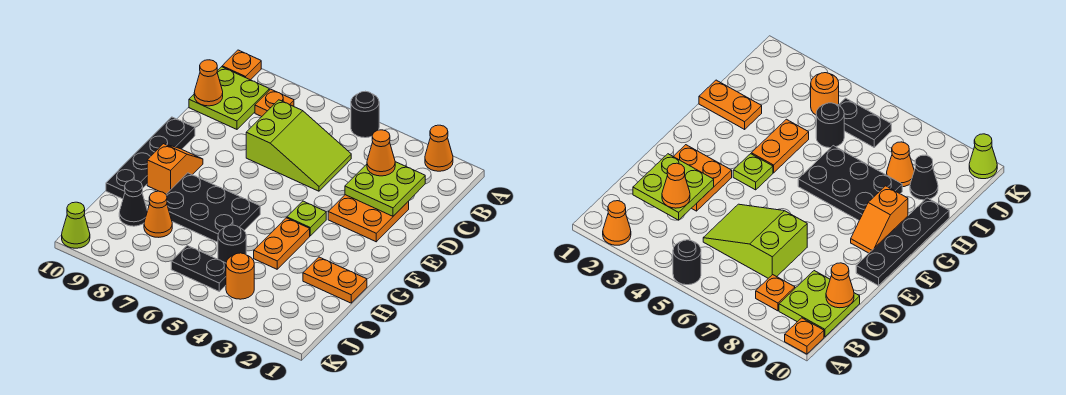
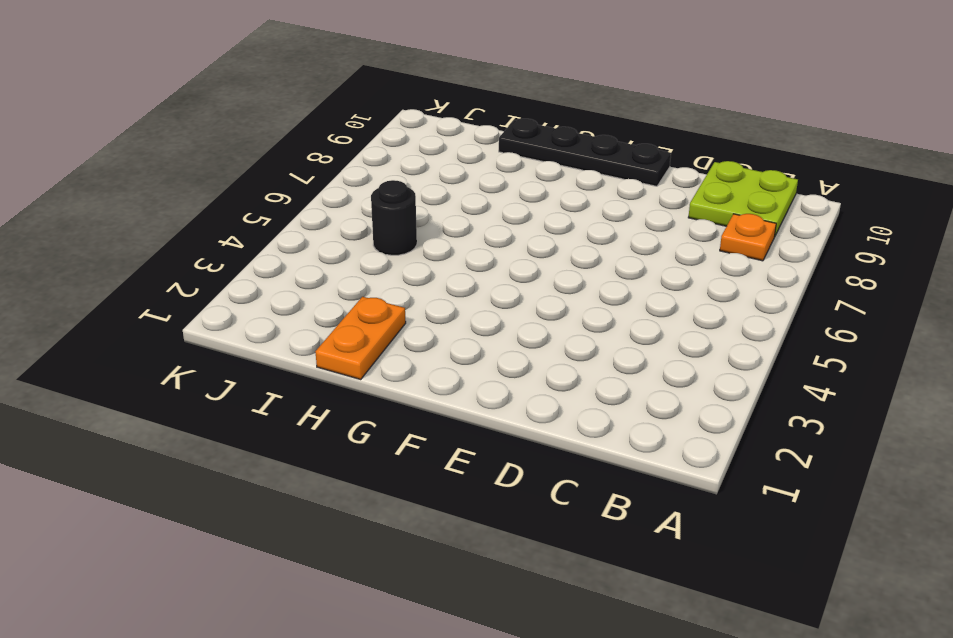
none -> orange 1x1 cone [425,125,453,171]
none -> black 1x1 round brick [351,91,379,138]
none -> orange 1x1 plate [222,50,261,80]

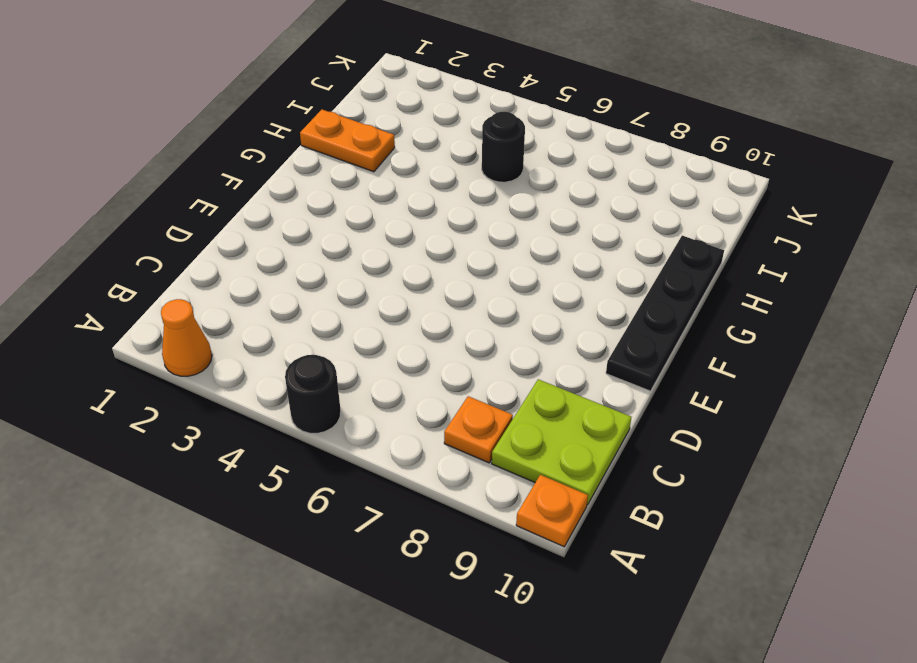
none -> lime 2x3 slope [246,100,351,191]
none -> orange 2x2 plate [328,195,409,242]
none -> lime 1x1 plate [287,201,326,236]

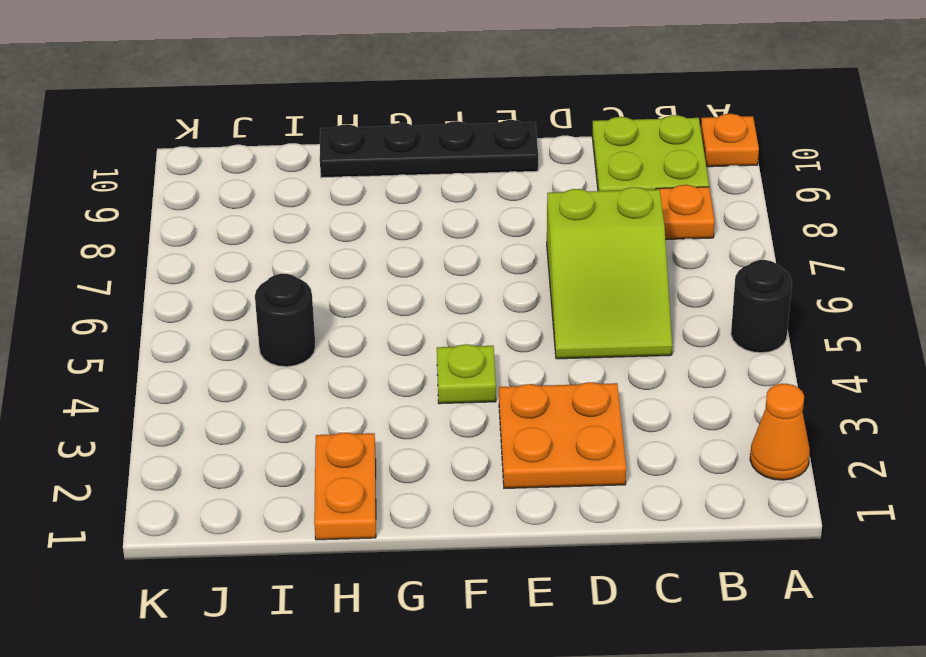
none -> orange 1x2 slope [147,144,203,194]
none -> orange 1x2 plate [254,218,310,269]
none -> black 2x3 plate [166,173,260,242]

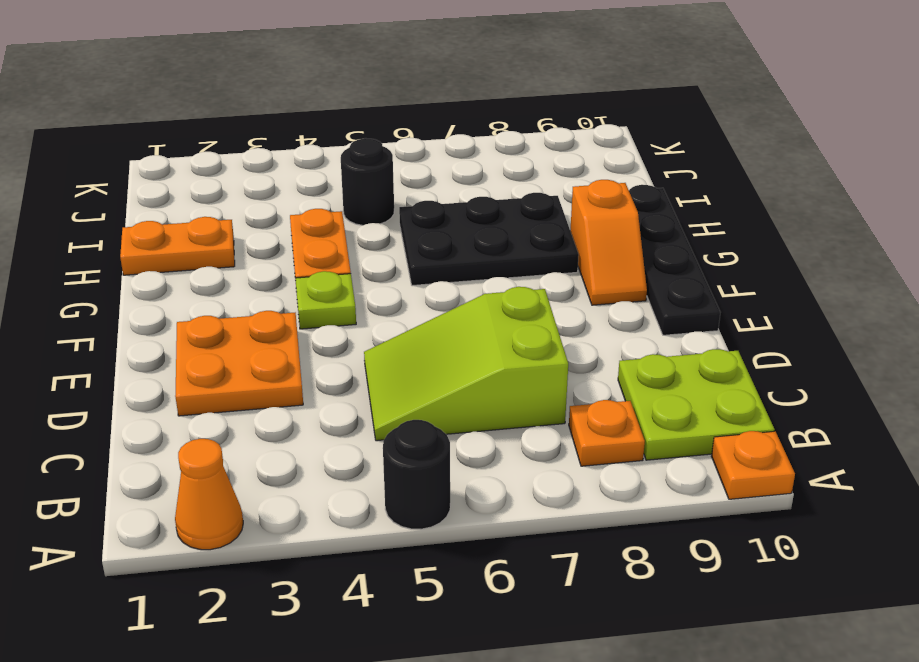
none -> orange 1x1 cone [144,191,172,237]
none -> black 1x1 cone [119,180,147,226]
none -> orange 1x1 round brick [226,253,254,299]

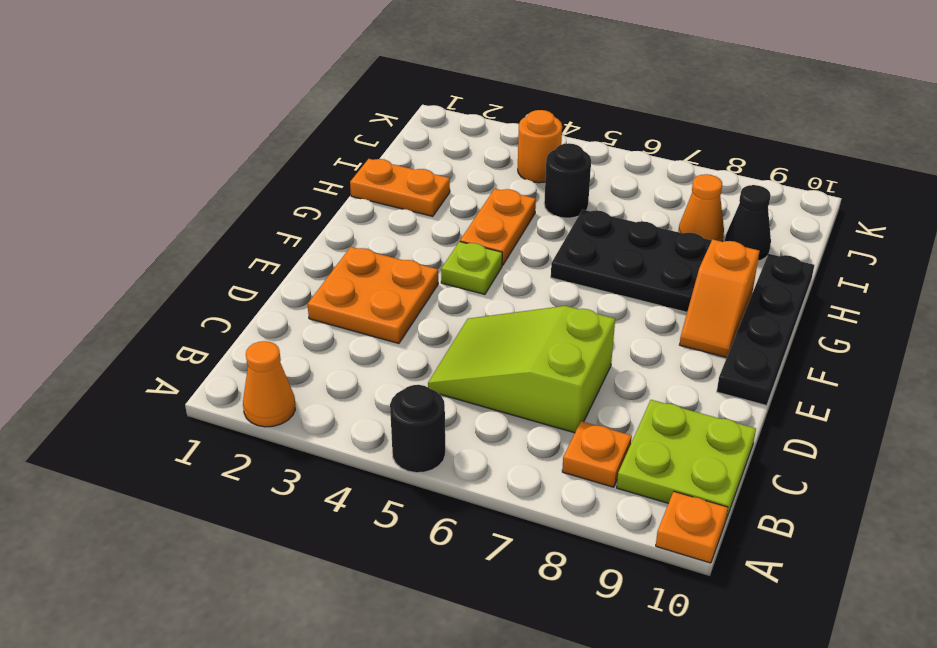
none -> black 1x2 plate [171,246,226,291]
none -> lime 1x1 cone [62,202,90,248]
none -> lime 2x2 plate [345,162,425,216]

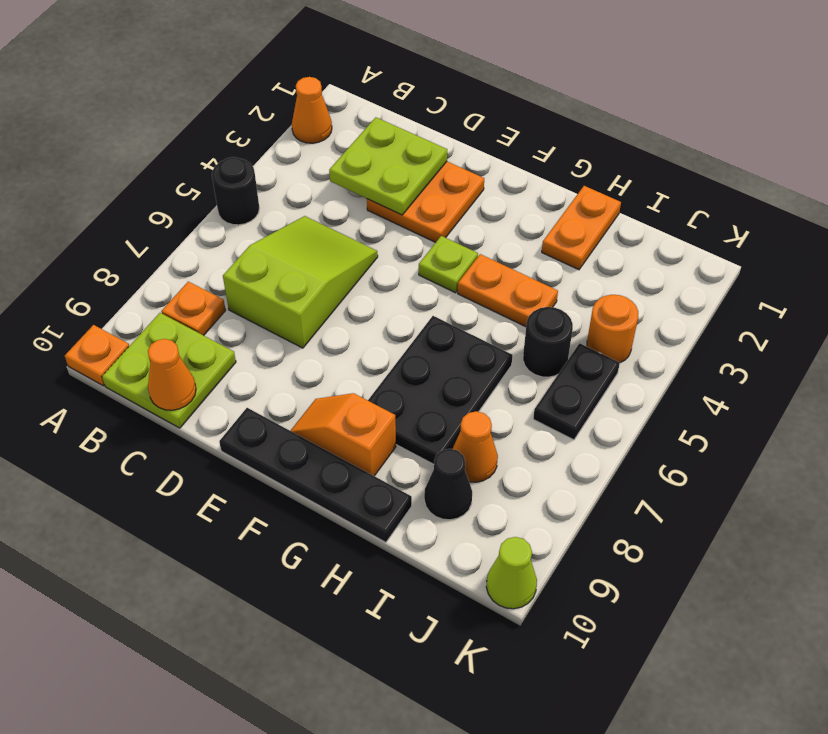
none -> orange 1x1 cone [367,130,395,176]

